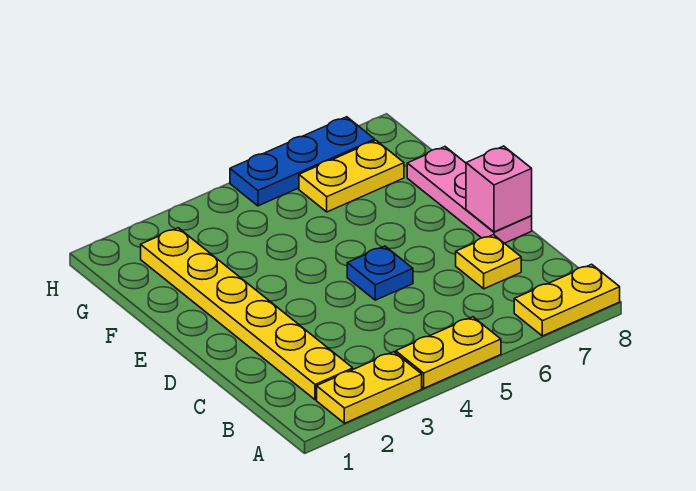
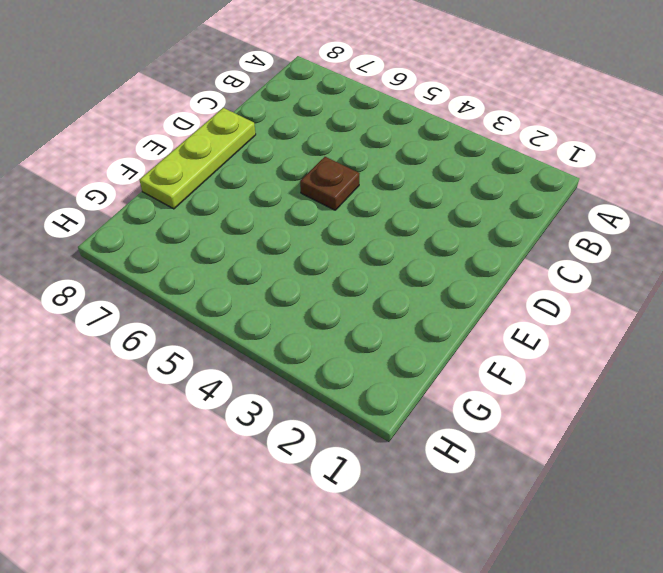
brown 1x1 plate [300,157,360,210] -> blue 1x1 plate [347,246,413,300]
lime 1x3 plate [139,108,256,209] -> pink 1x3 plate [407,147,532,243]
none -> yellow 1x2 plate [317,352,422,423]
none -> yellow 1x2 plate [396,317,501,388]

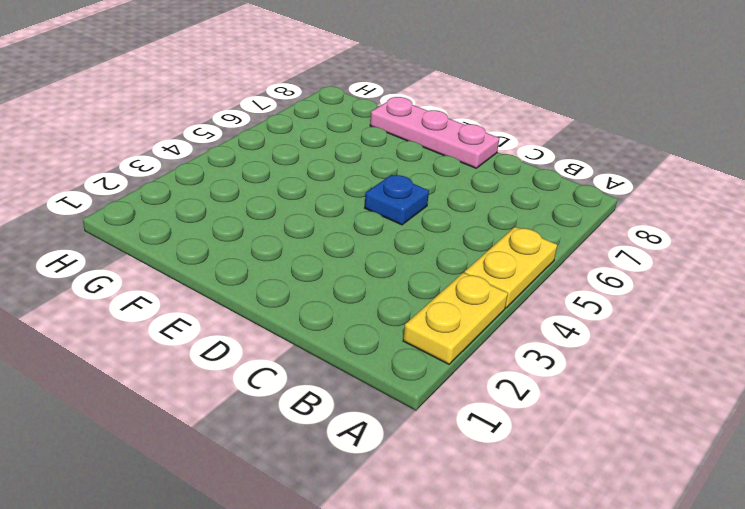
none -> yellow 1x2 plate [514,264,620,336]
none -> yellow 1x6 plate [141,228,353,400]

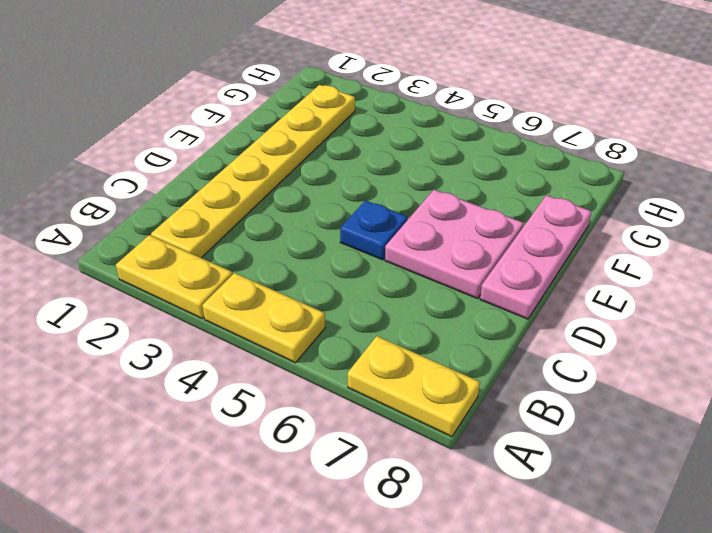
pink 2x2 plate [385,190,524,299] -> none
none -> yellow 1x1 plate [456,235,521,289]
none -> yellow 1x2 plate [299,141,404,212]

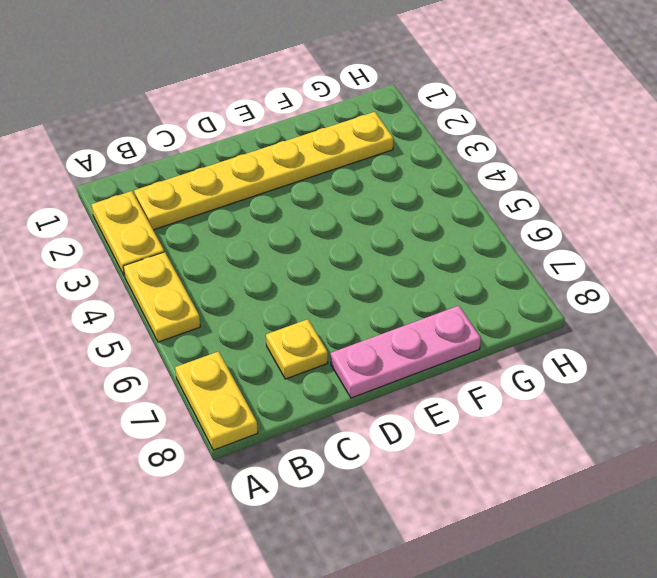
none -> blue 1x1 plate [347,246,413,300]
none -> yellow 1x2 plate [299,141,404,212]

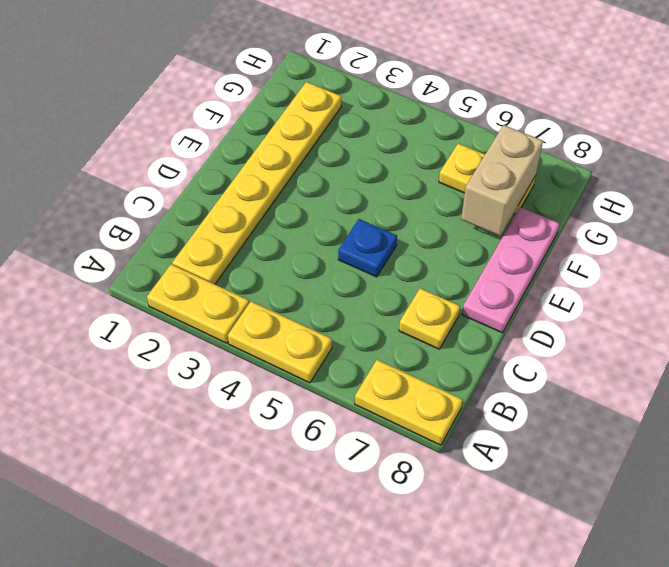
tan 1x2 brick [461,125,543,236] -> none
none -> blue 1x3 plate [230,117,375,206]
none -> pink 1x1 brick [466,146,532,232]

